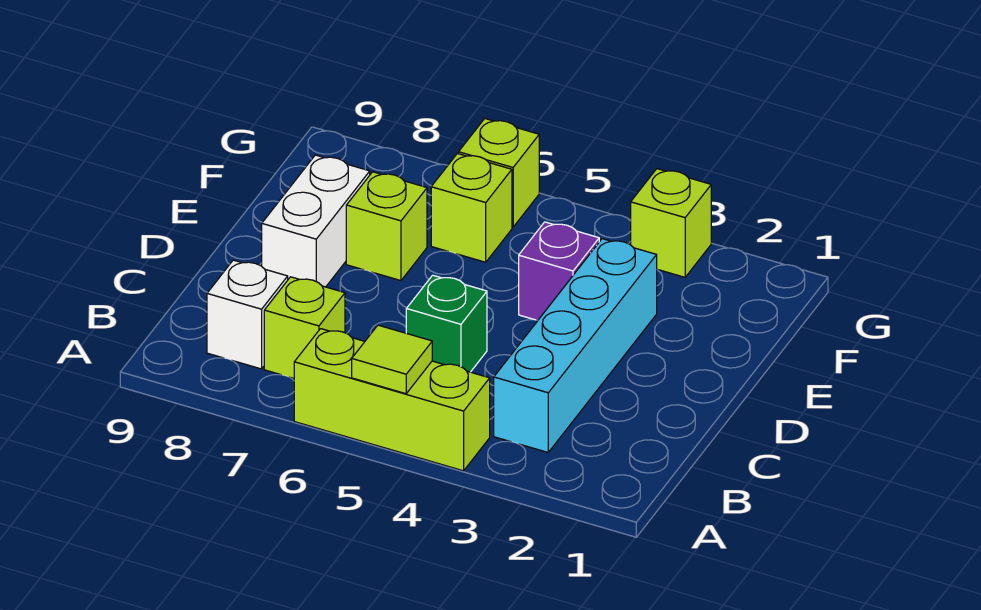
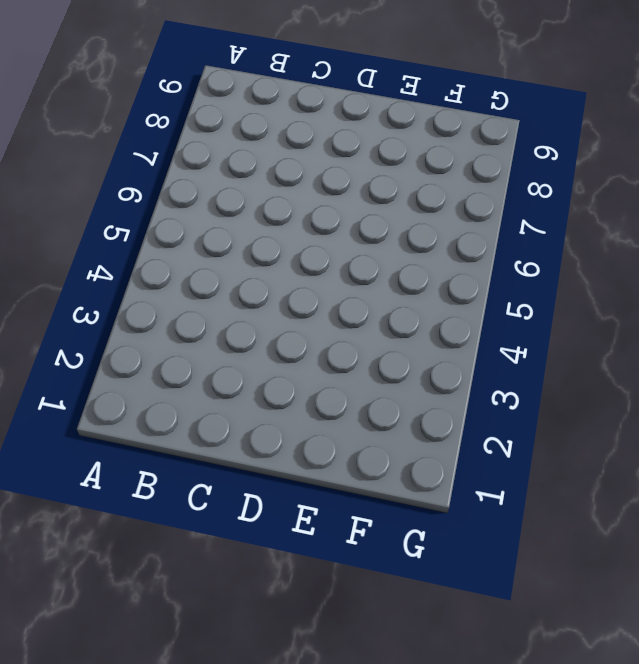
none -> lime 1x3 brick [294,329,490,471]
none -> cyan 1x4 brick [494,239,657,452]
none -> lime 1x1 brick [264,277,345,378]

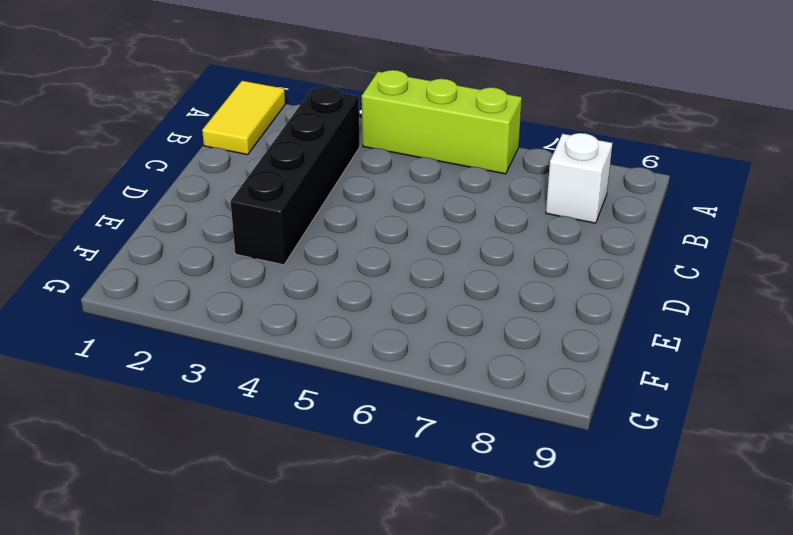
yellow 1x2 tile [202,81,285,155] -> none
black 1x4 brick [231,87,360,265] -> cyan 1x4 brick [494,239,657,452]
none -> lime 1x1 brick [264,277,345,378]
none -> green 1x1 brick [406,275,487,372]
none -> white 1x2 brick [262,155,370,287]

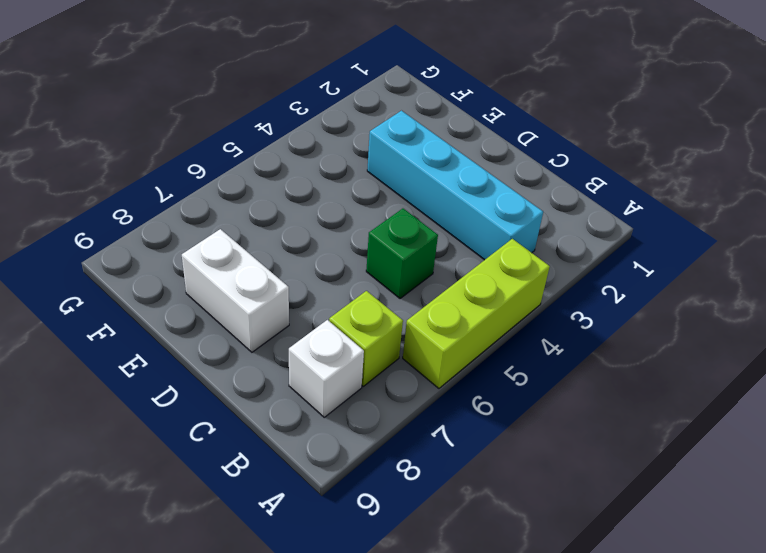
none -> purple 1x1 brick [519,222,599,320]
none -> lime 1x1 brick [346,172,427,281]
none -> lime 1x1 brick [431,154,512,262]

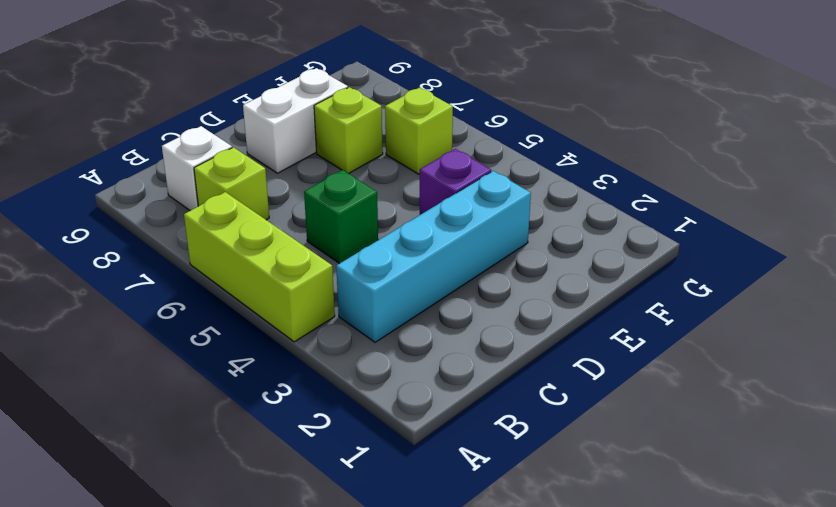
none -> lime 1x1 brick [631,169,711,277]
none -> lime 1x1 brick [459,119,539,227]
none -> lime 1x1 tile [352,325,432,394]

